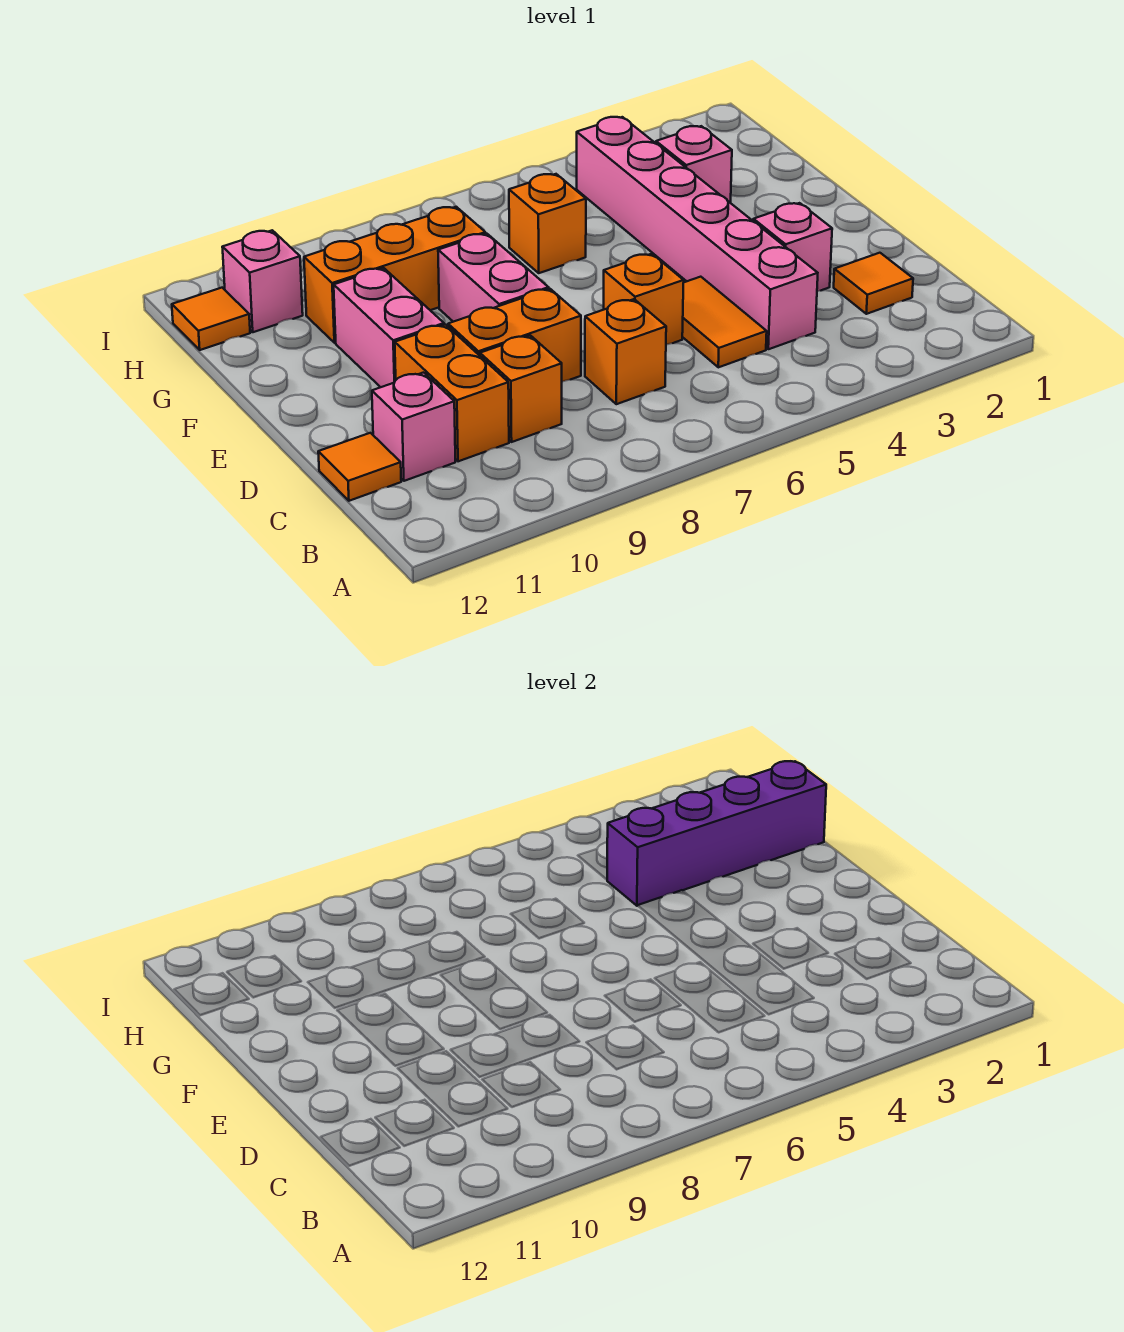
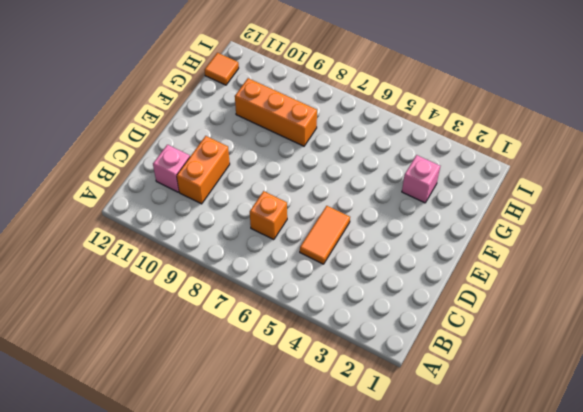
none -> orange 1x1 tile [834,253,913,314]
none -> pink 1x6 brick [577,117,818,349]
none -> orange 1x1 brick [480,335,562,442]

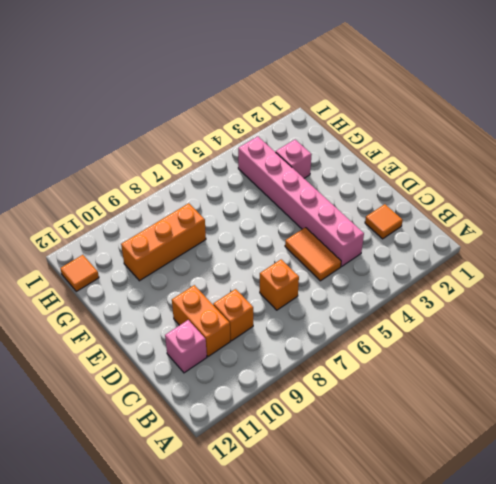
none -> orange 1x1 tile [318,433,401,501]
none -> pink 1x1 brick [753,203,832,291]
none -> orange 1x1 brick [604,254,684,345]

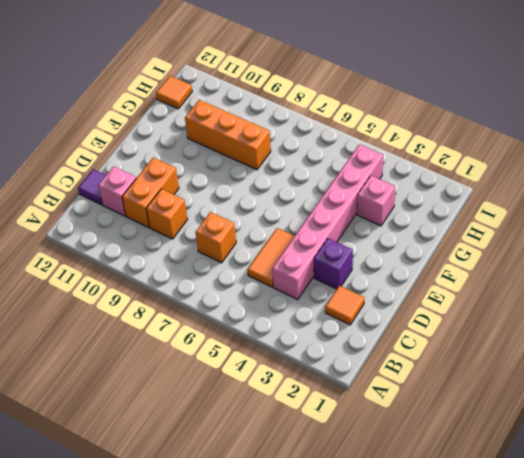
purple 1x1 tile [78,169,106,205] -> orange 1x1 tile [318,433,401,501]
purple 1x1 brick [314,238,353,289] -> pink 1x1 brick [753,203,832,291]
none -> orange 1x1 brick [604,254,684,345]
none -> orange 1x2 brick [448,289,581,382]
none -> pink 1x2 brick [438,234,549,322]

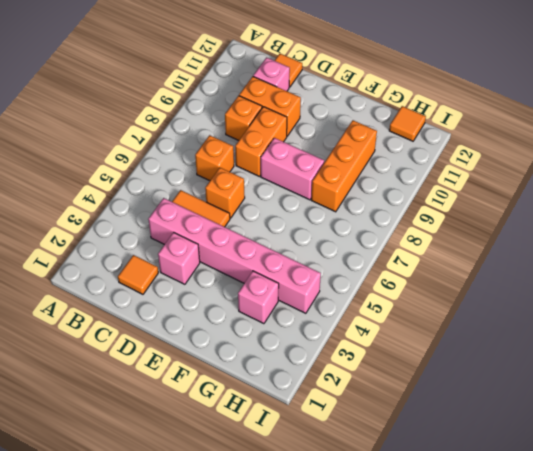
none -> pink 1x2 brick [334,268,444,387]
none -> orange 1x1 brick [509,174,586,273]
none -> pink 1x1 brick [222,230,303,332]

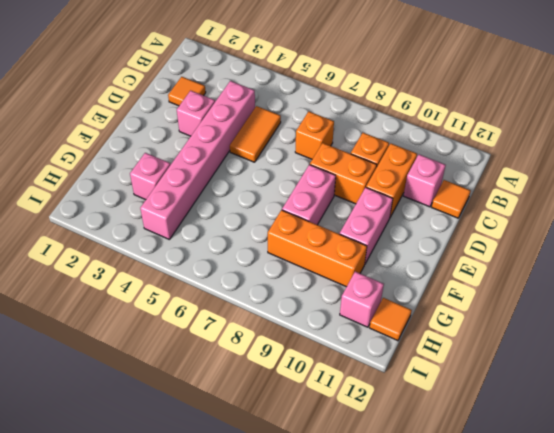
none -> orange 1x1 brick [604,254,684,345]
none -> orange 1x1 brick [509,174,586,273]
none -> purple 1x4 brick [607,761,826,906]

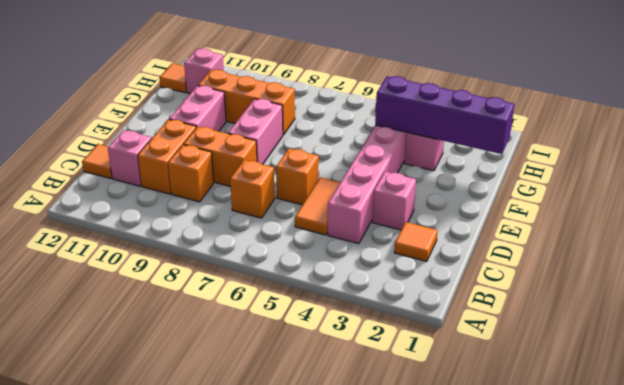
none -> orange 1x1 brick [509,174,586,273]

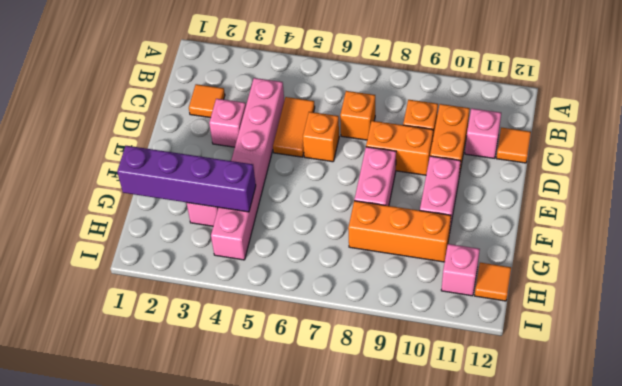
none -> orange 1x1 brick [509,174,586,273]

